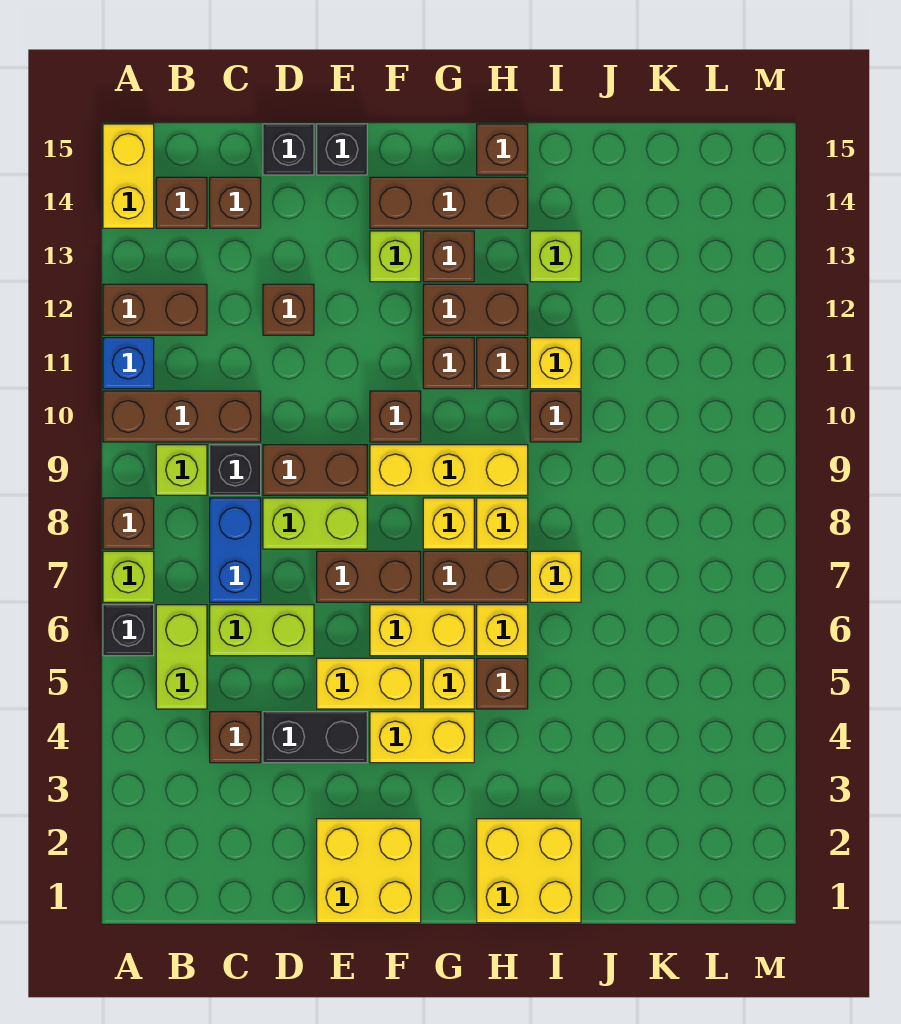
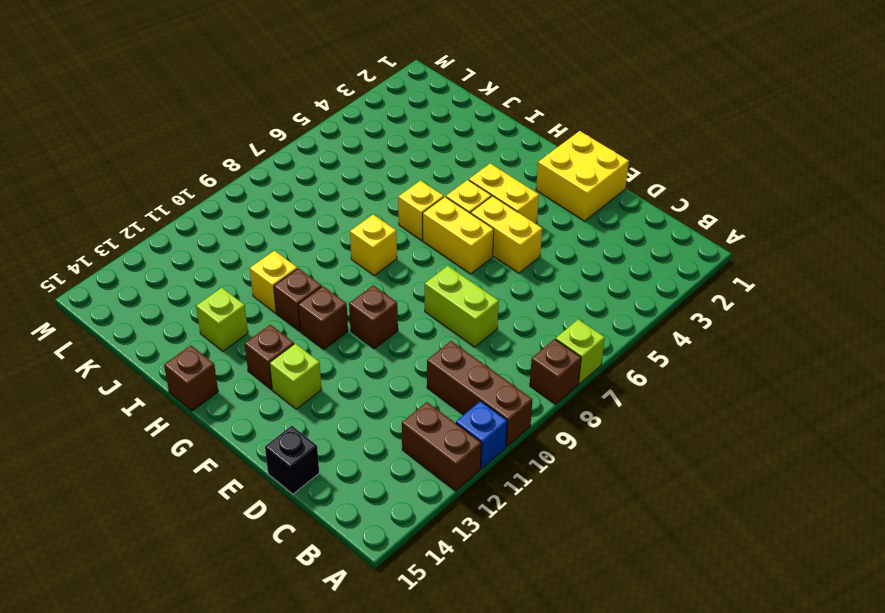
none -> black 1x1 brick [103,605,154,656]
none -> yellow 1x2 brick [103,124,154,228]
none -> lime 1x2 brick [156,605,207,709]
none -> lime 1x1 brick [156,445,207,495]

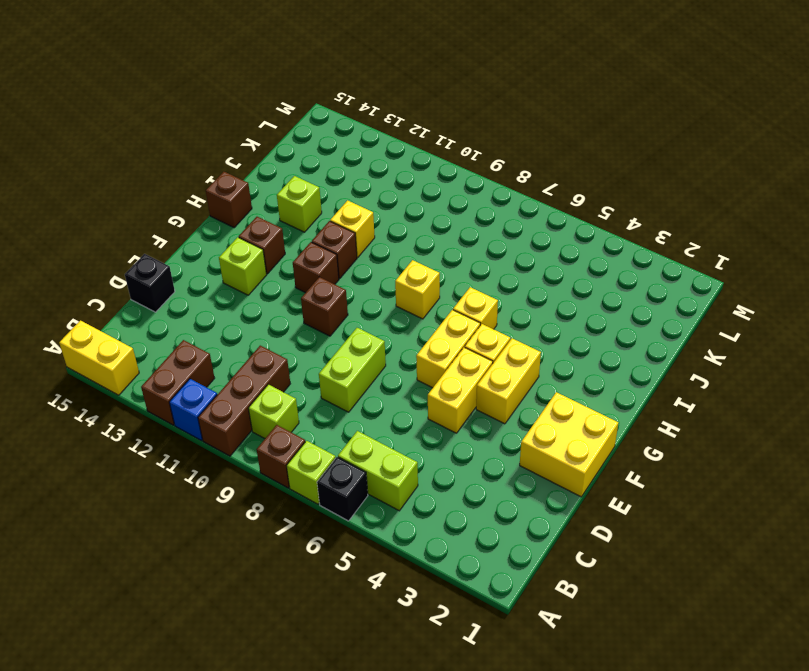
none -> brown 1x1 brick [156,177,207,228]
none -> brown 1x1 brick [210,712,261,763]
none -> lime 1x2 brick [210,605,314,656]
none -> blue 1x2 brick [210,498,261,602]

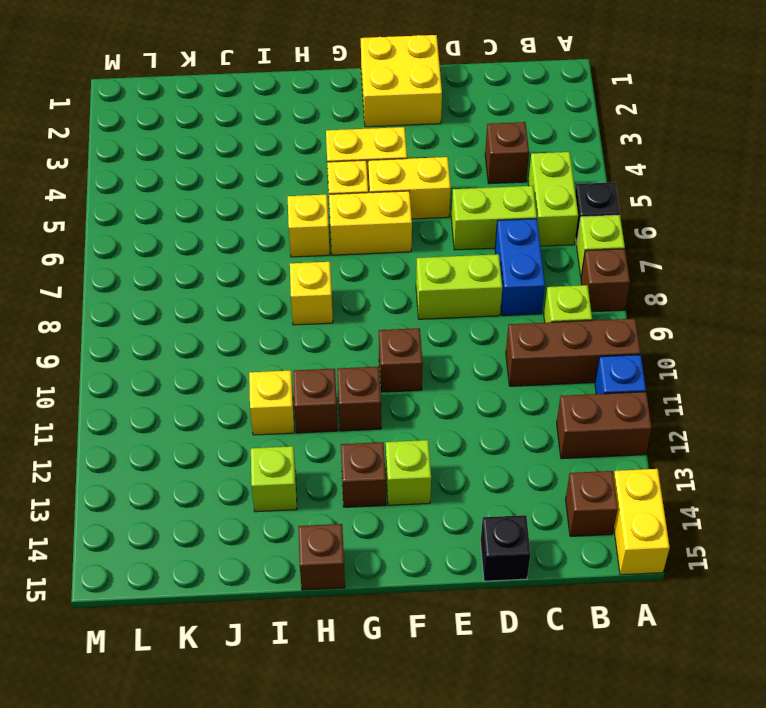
none -> black 1x1 brick [210,445,261,495]
none -> brown 1x1 brick [210,177,261,228]
none -> black 1x2 brick [263,712,367,763]
none -> brown 1x2 brick [263,445,367,495]

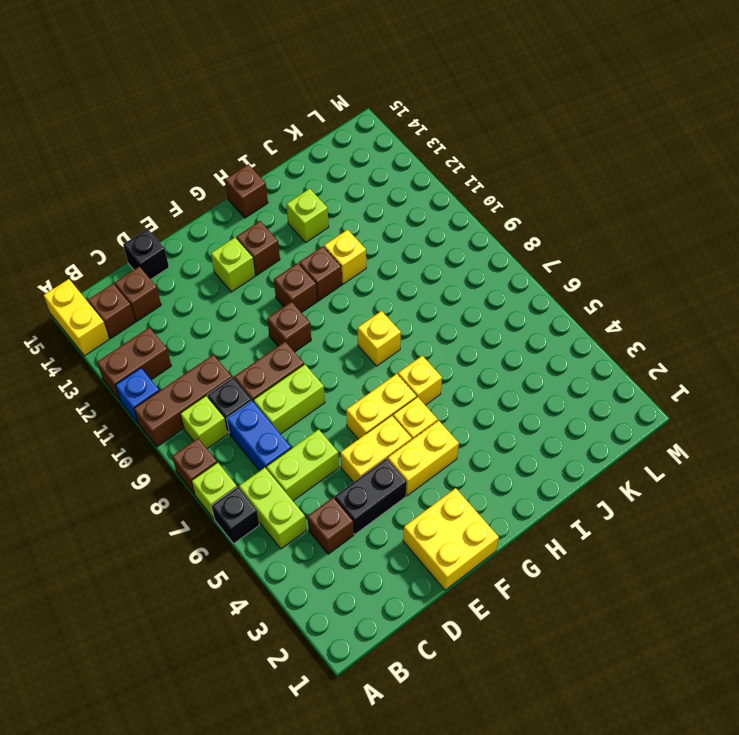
none -> brown 1x1 brick [263,284,314,335]
none -> brown 1x2 brick [317,551,421,602]
none -> black 1x1 brick [317,124,367,175]
none -> yellow 1x3 brick [370,445,528,495]

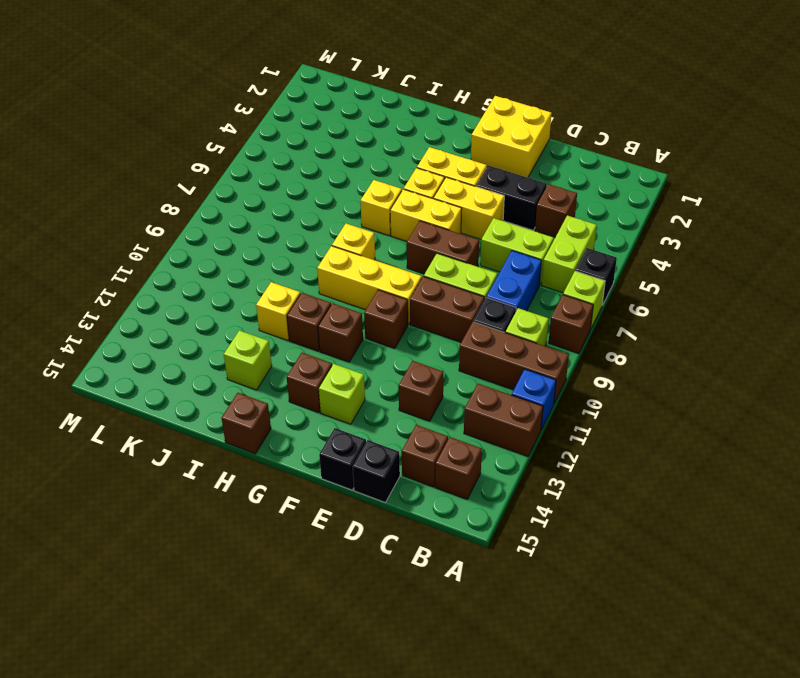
none -> yellow 1x2 brick [103,124,154,228]
none -> brown 1x3 brick [370,177,528,228]
none -> brown 1x2 brick [423,551,528,602]
none -> yellow 1x1 brick [423,498,474,549]

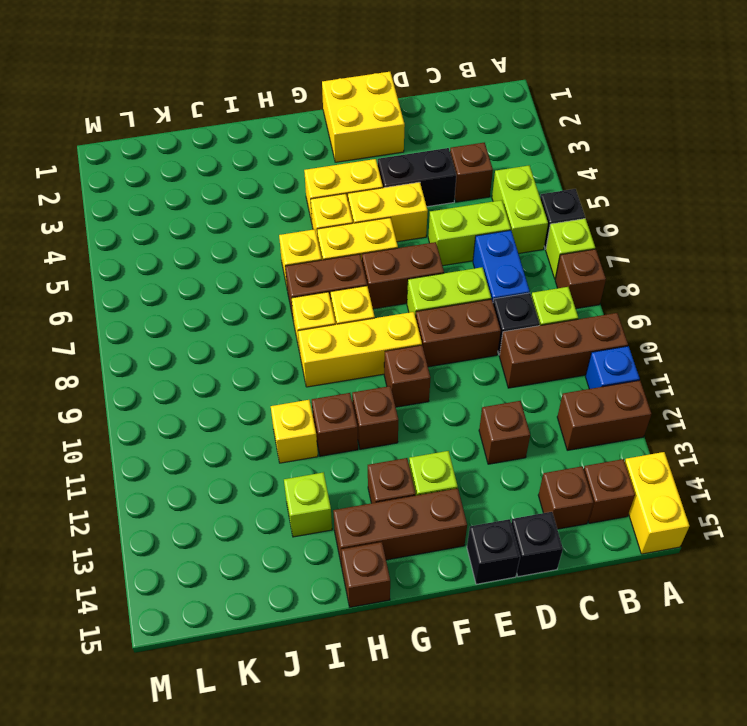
none -> brown 1x2 brick [423,284,528,335]
none -> yellow 2x2 brick [477,819,581,923]
none -> brown 1x1 brick [477,658,528,709]
none -> yellow 1x1 brick [530,551,581,602]

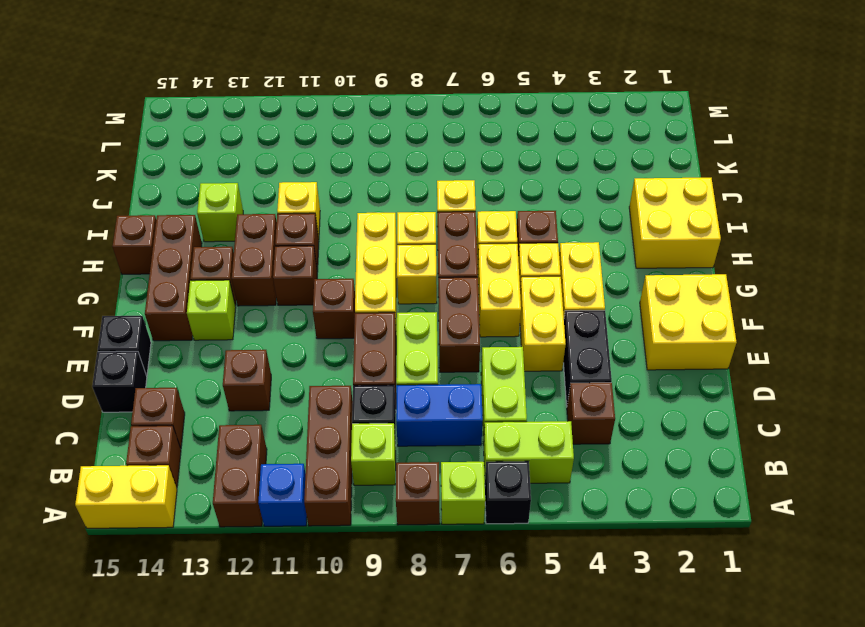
none -> brown 1x1 brick [530,391,581,442]

